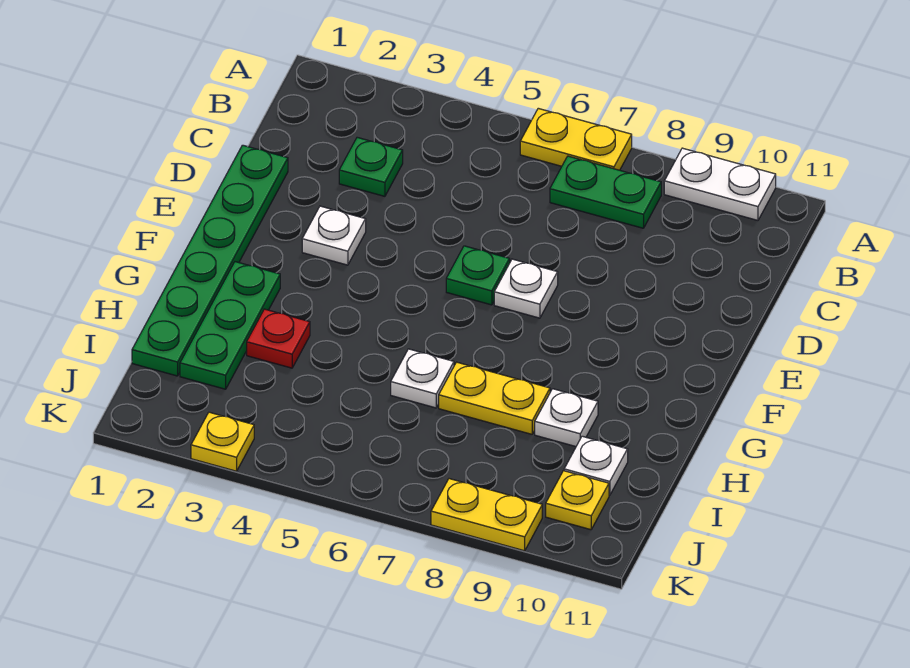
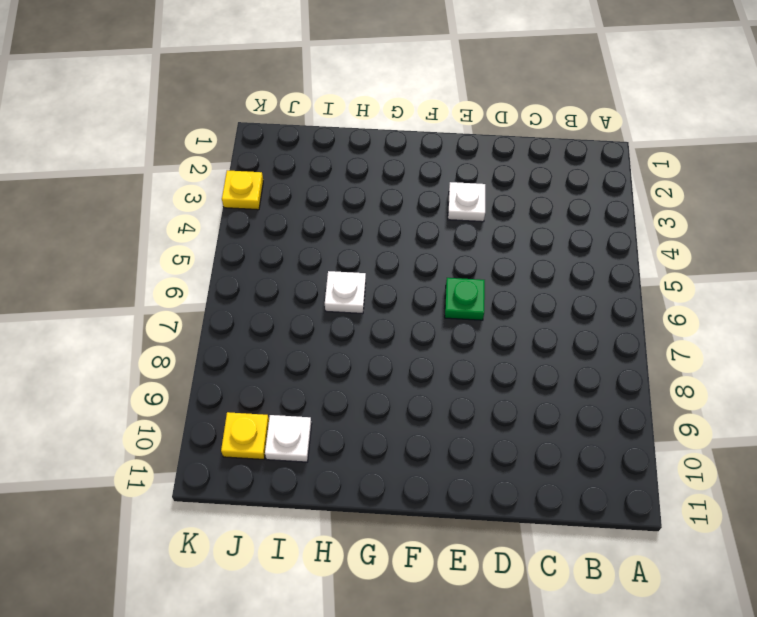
none -> yellow 1x2 plate [520,108,632,170]
none -> white 1x2 plate [664,148,776,220]
none -> green 1x2 plate [550,156,661,228]

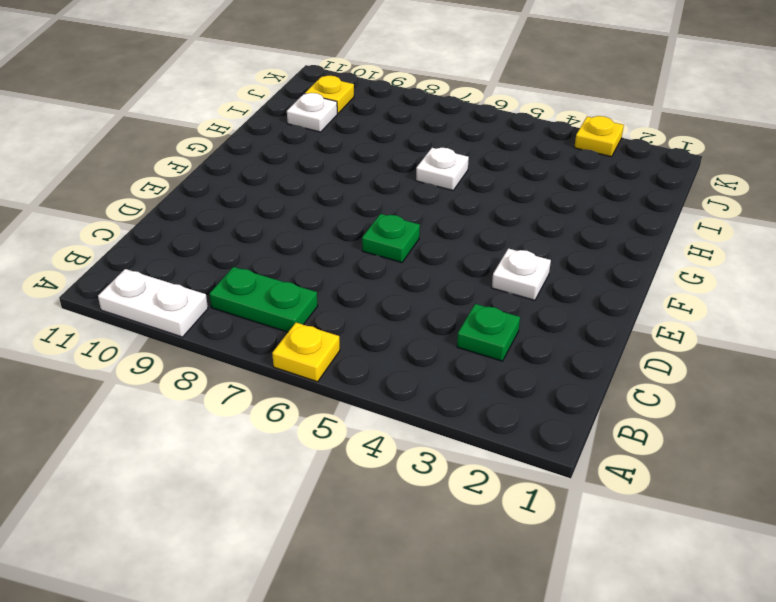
yellow 1x1 plate [272,323,340,382] -> yellow 1x2 plate [520,108,632,170]
none -> green 1x6 plate [132,145,288,376]
none -> white 1x1 plate [494,259,558,318]
none -> green 1x3 plate [180,262,280,389]

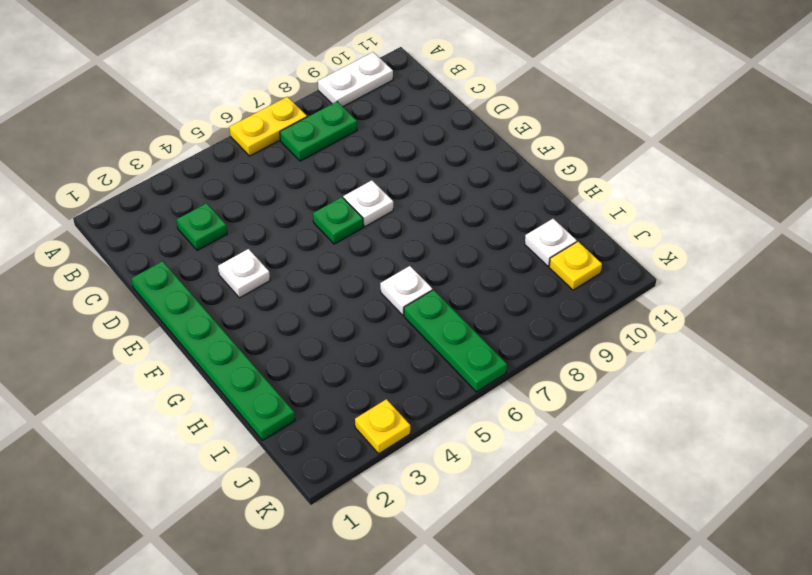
green 1x3 plate [404,290,507,392] -> green 1x3 plate moved to [180,262,280,389]
none -> red 1x1 plate [247,309,310,368]
none -> yellow 1x2 plate [439,362,550,434]
none -> white 1x1 plate [535,389,598,447]

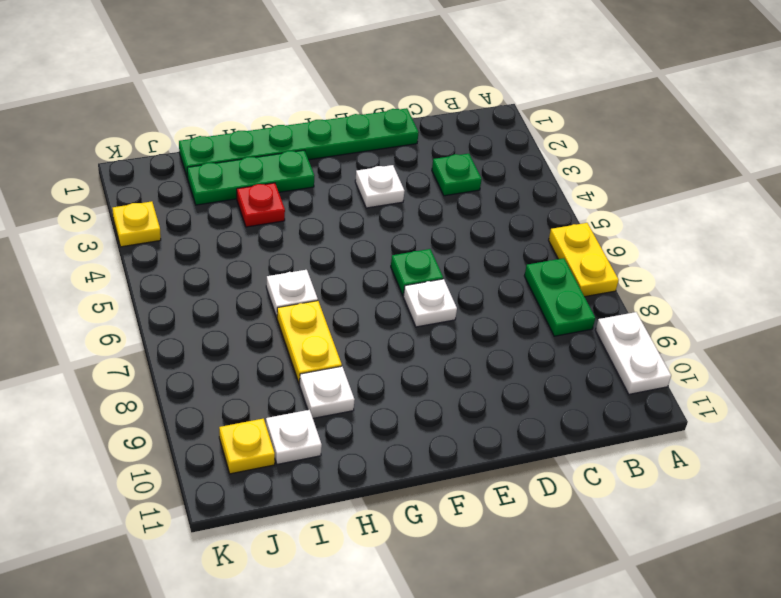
none -> yellow 1x2 plate [431,479,542,551]

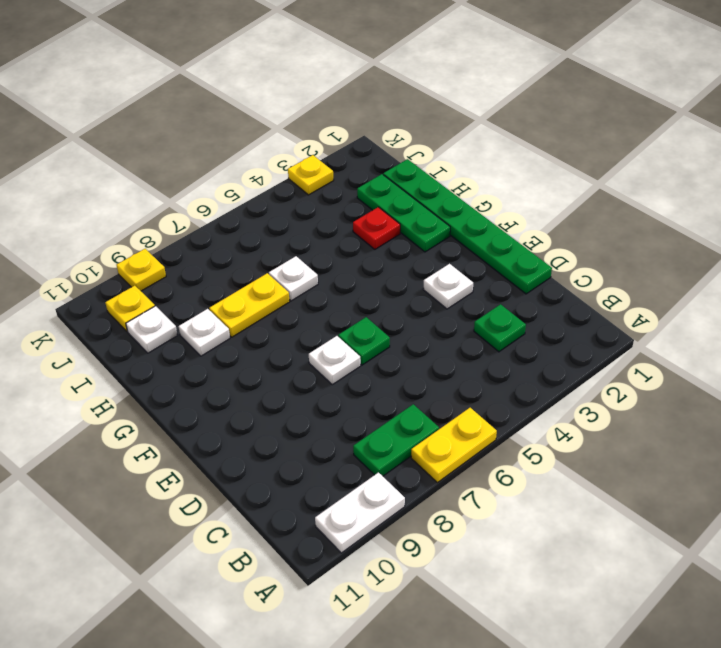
yellow 1x1 plate [117,249,166,291] -> yellow 1x2 plate [431,479,542,551]

